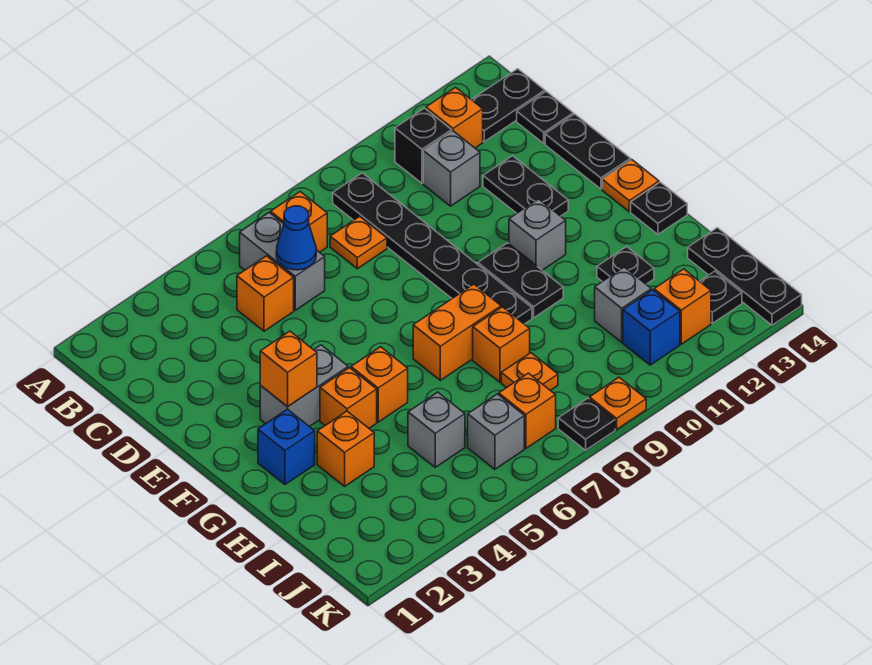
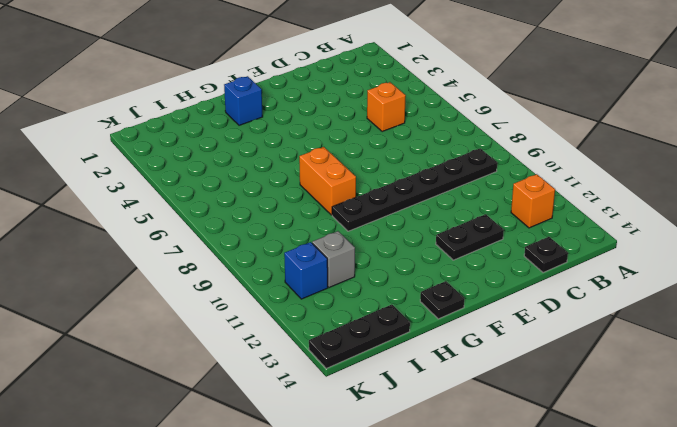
none -> grey 1x2 brick [240,213,325,310]
none -> orange 1x1 brick [271,192,327,252]
none -> black 1x1 brick [395,108,452,183]
none -> black 1x2 plate [471,69,545,142]

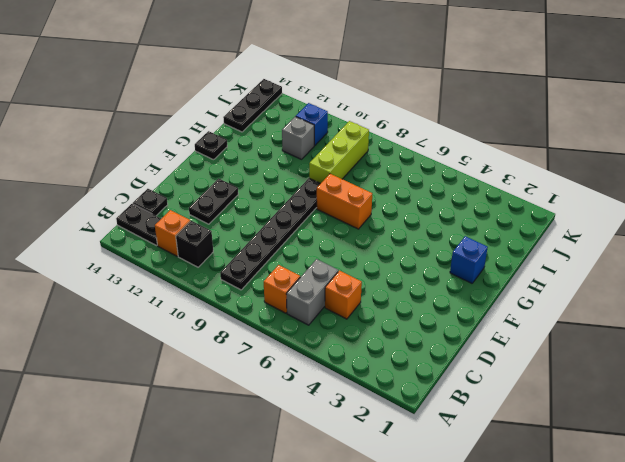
lime 1x3 brick [309,121,369,184] -> none
none -> orange 1x1 plate [330,216,387,269]
none -> grey 1x1 brick [423,131,480,206]
none -> black 1x2 plate [545,114,630,189]
none -> grey 1x2 brick [260,345,348,427]

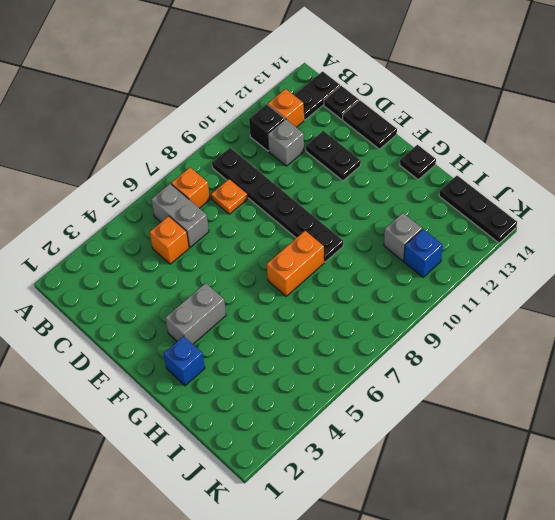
none -> black 1x2 plate [478,243,563,318]
none -> grey 1x1 brick [509,199,566,270]
none -> orange 1x1 plate [602,160,659,212]
none -> orange 1x1 brick [320,368,377,428]

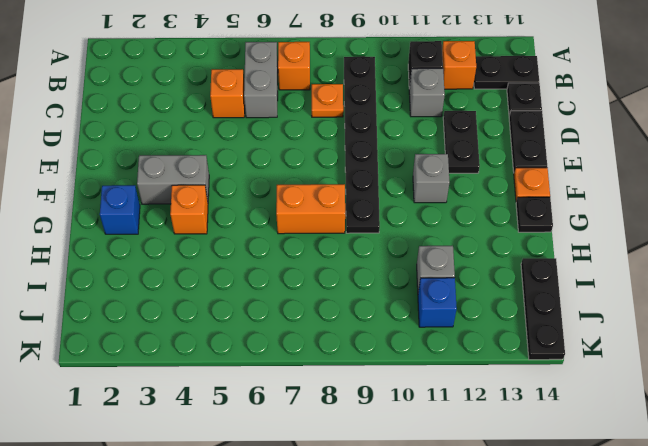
none -> black 1x2 plate [478,243,563,318]
none -> orange 1x1 brick [351,347,408,422]
none -> orange 1x1 brick [317,411,374,486]
none -> orange 1x1 brick [473,307,530,382]

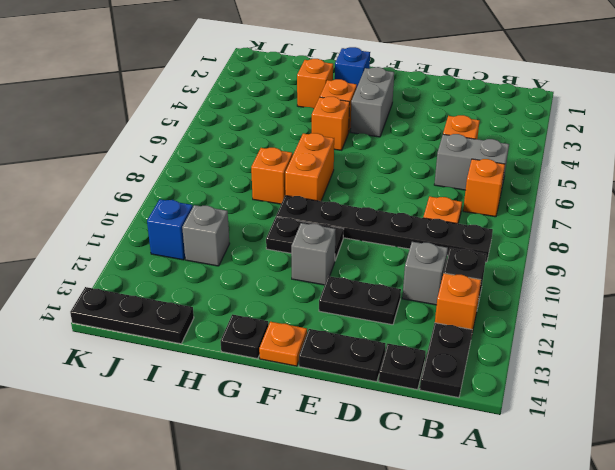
none -> black 1x1 plate [597,247,654,284]
none -> grey 1x1 brick [408,392,465,467]
none -> orange 1x1 plate [501,353,558,390]
none -> grey 1x1 brick [468,394,524,469]

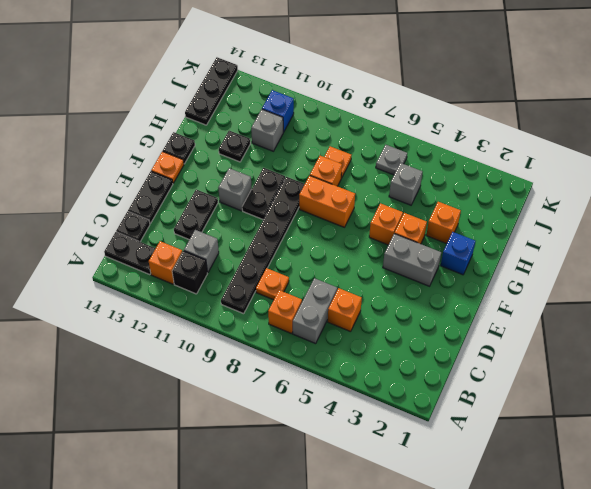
grey 1x1 plate [376,145,407,175] -> grey 1x1 brick [468,394,524,469]
none -> orange 1x1 brick [499,373,556,448]
none -> orange 1x1 brick [654,269,711,344]
none -> black 1x1 plate [700,271,742,323]
none -> black 1x1 plate [558,398,615,450]

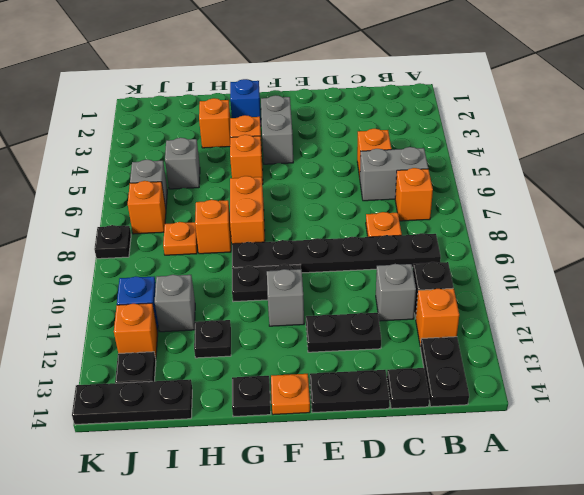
none -> orange 1x1 plate [589,377,646,429]
none -> blue 1x1 cone [276,206,316,270]
none -> orange 1x1 brick [260,331,317,407]

